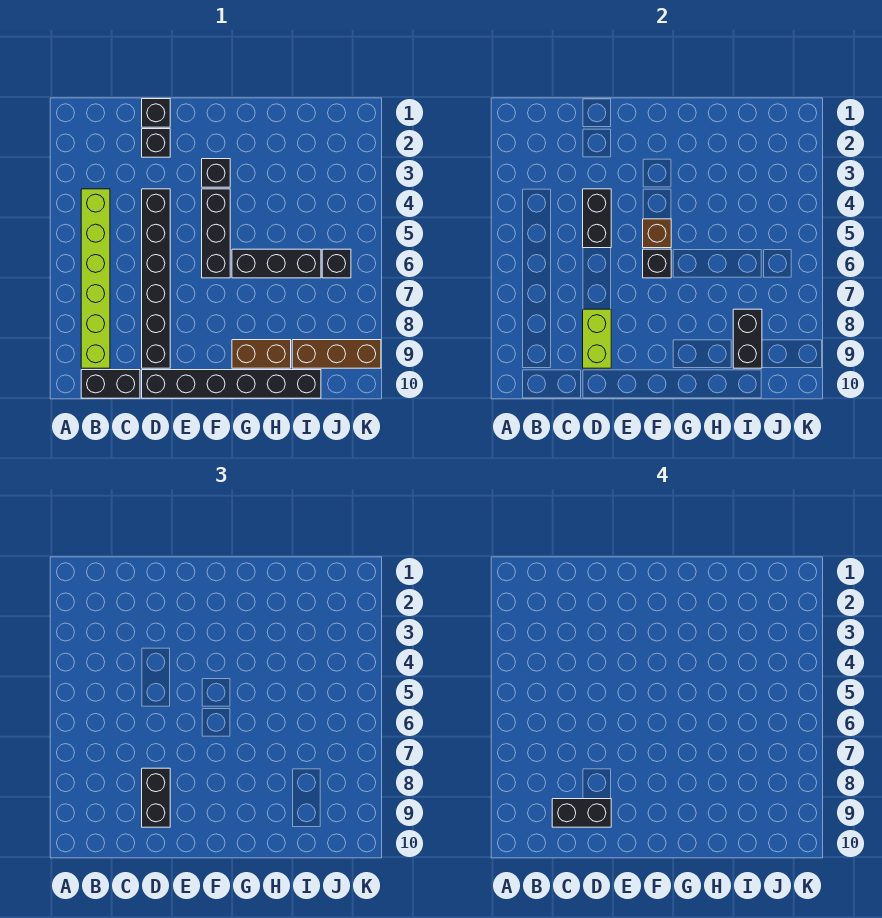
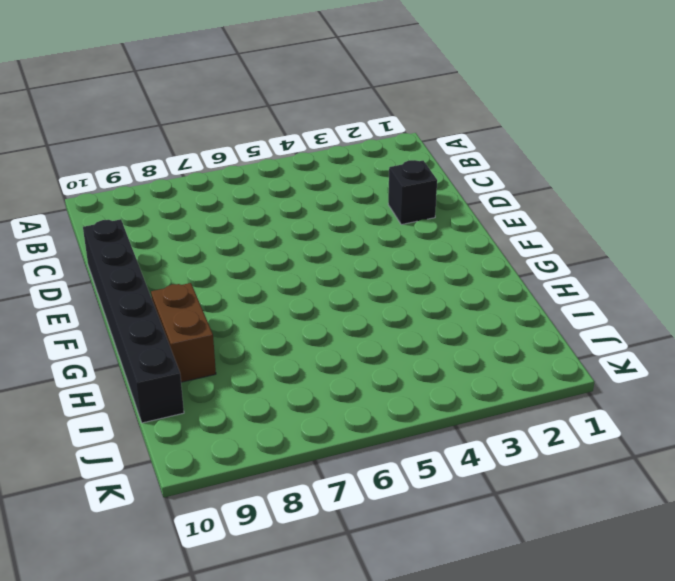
none -> lime 1x6 brick [81,189,110,368]
none -> black 1x2 brick [81,370,140,398]
none -> black 1x1 brick [142,99,170,127]

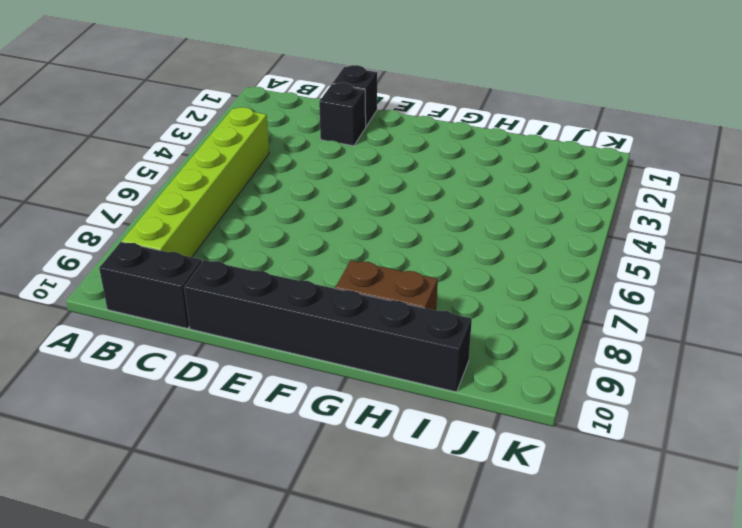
none -> black 1x6 brick [142,189,170,368]
none -> black 1x1 brick [202,159,230,187]
none -> black 1x3 brick [202,189,230,278]

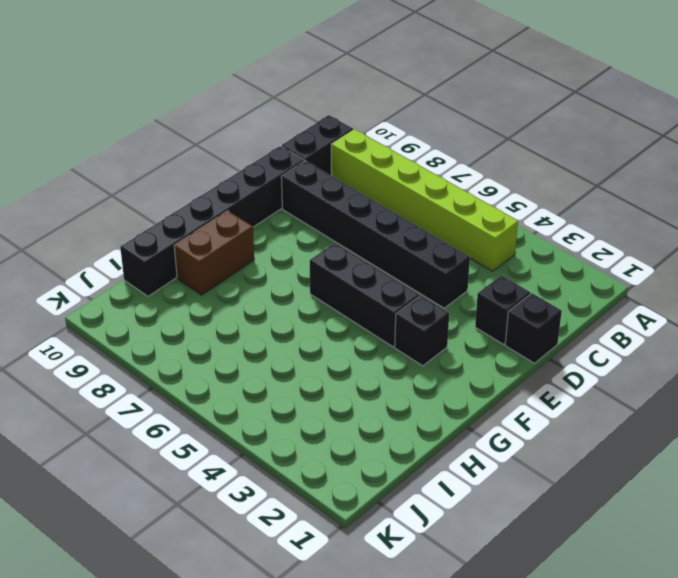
none -> black 1x3 brick [232,249,321,278]
none -> brown 1x3 brick [292,340,381,368]
none -> black 1x1 brick [322,249,351,278]

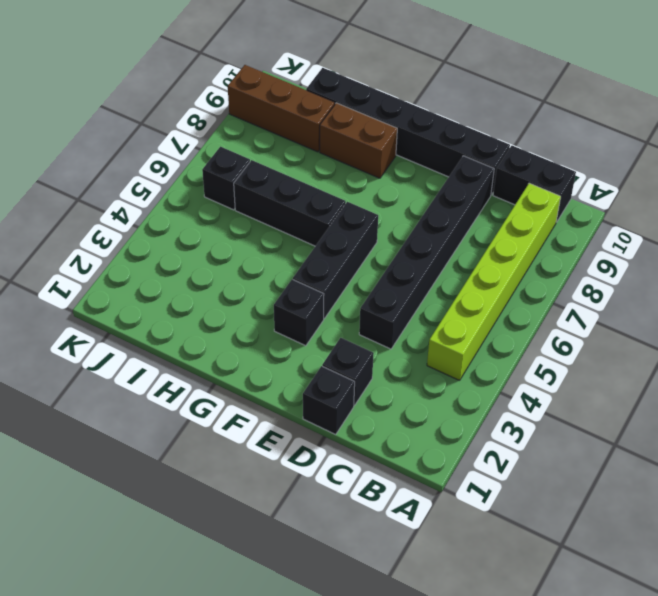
none -> black 1x2 brick [583,189,611,248]
none -> lime 1x2 brick [583,309,611,368]
none -> brown 1x1 brick [643,219,671,248]

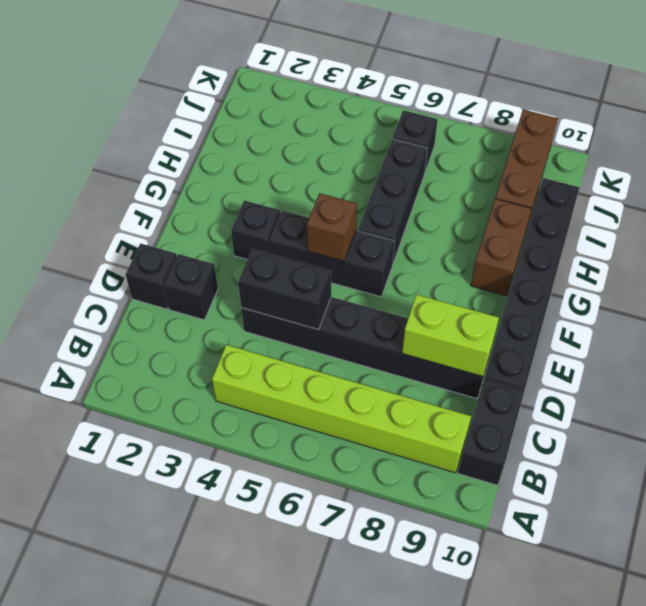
none -> black 1x1 brick [643,249,671,278]
none -> black 1x2 brick [733,309,762,368]
none -> black 1x2 brick [142,768,170,827]

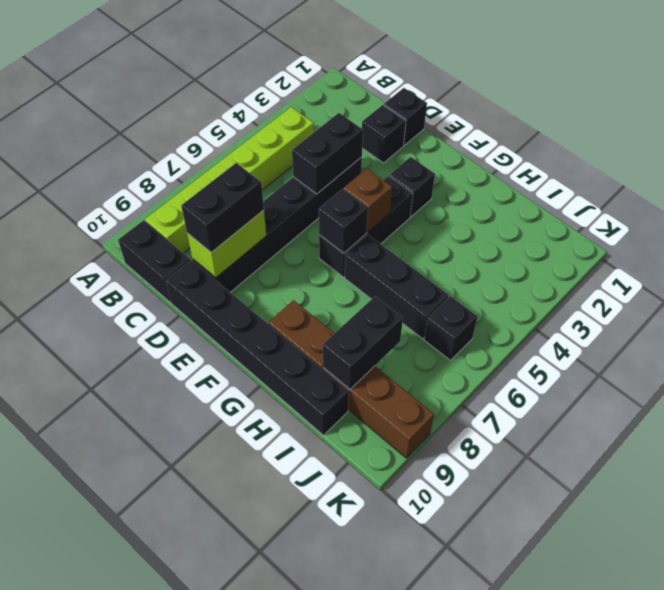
none -> black 1x2 brick [552,799,611,827]

